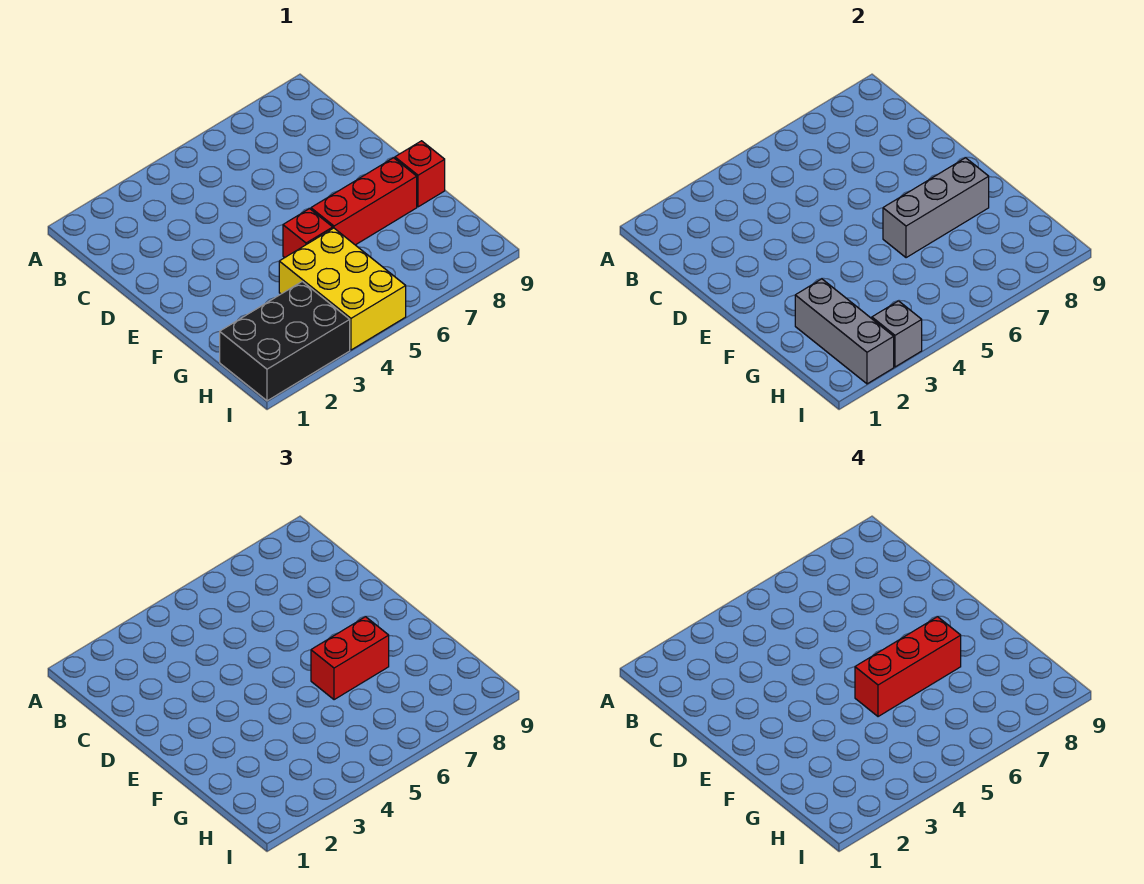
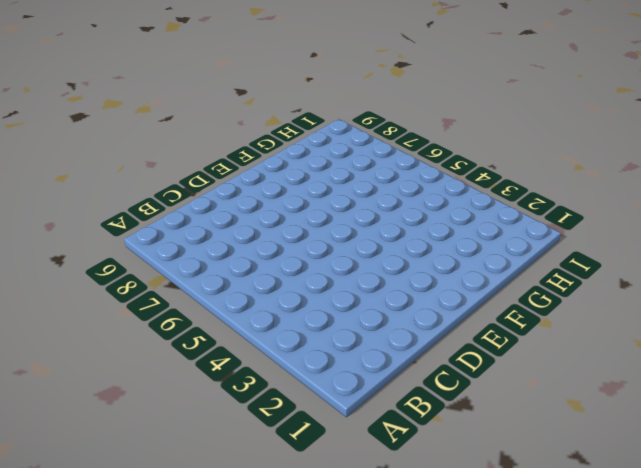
none -> red 1x1 brick [283,209,333,257]
none -> red 1x3 brick [311,158,417,245]

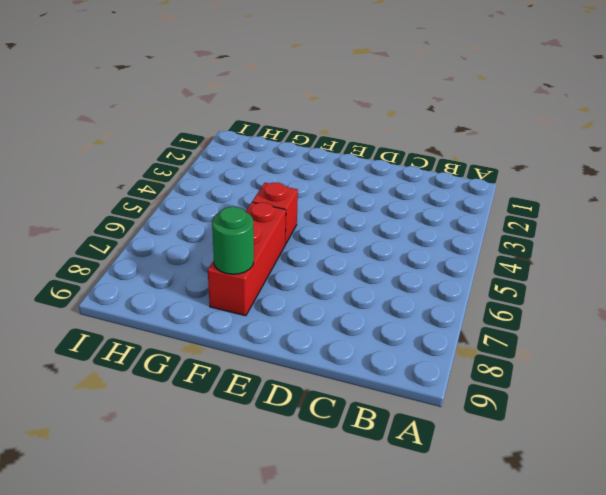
green 1x1 round brick [212,207,254,274] -> grey 1x3 brick [883,158,989,258]
none -> red 1x1 brick [395,141,445,207]
none -> yellow 2x3 brick [279,228,406,350]

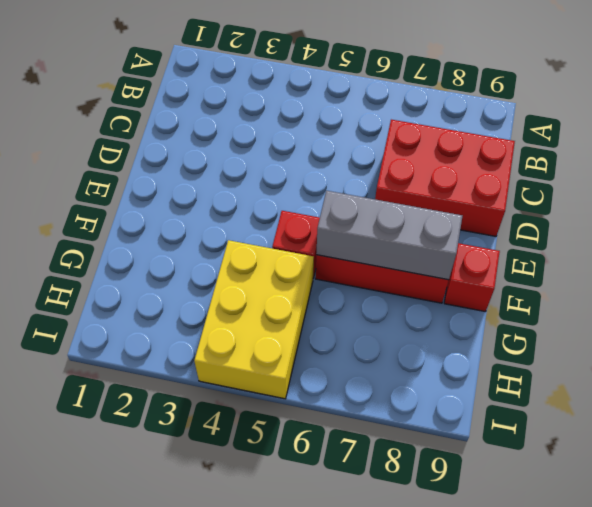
red 2x3 brick [375,120,515,236] -> none
none -> black 2x3 brick [220,282,350,401]
none -> grey 1x3 brick [795,279,894,384]

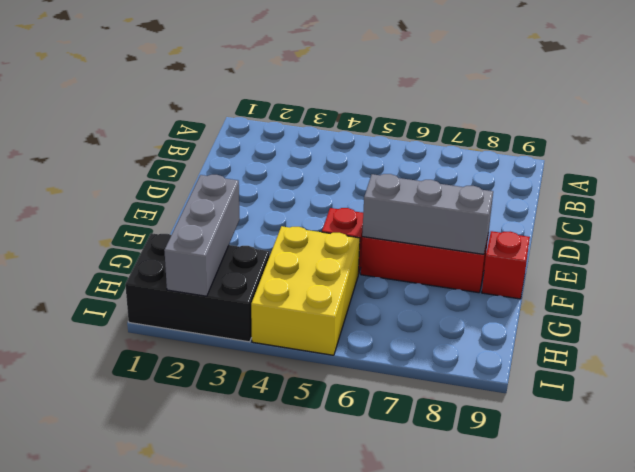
none -> grey 1x1 brick [872,301,922,367]
none -> red 1x2 brick [311,617,389,700]

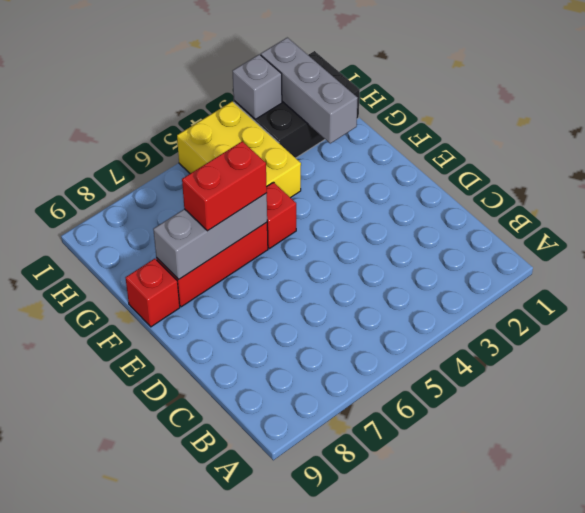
none -> red 1x3 brick [855,617,961,717]

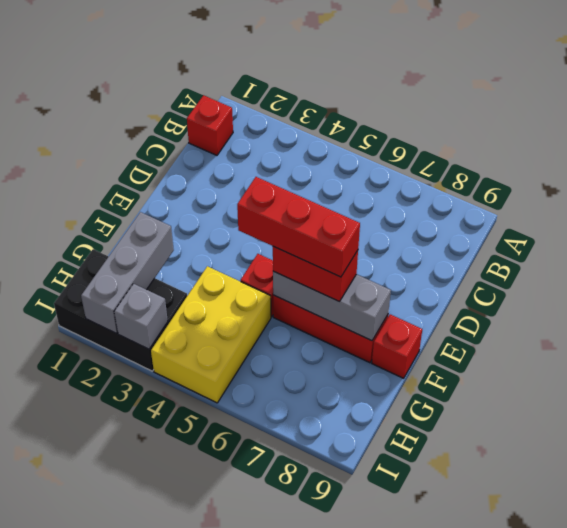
red 1x1 brick [187,95,233,155] -> none

